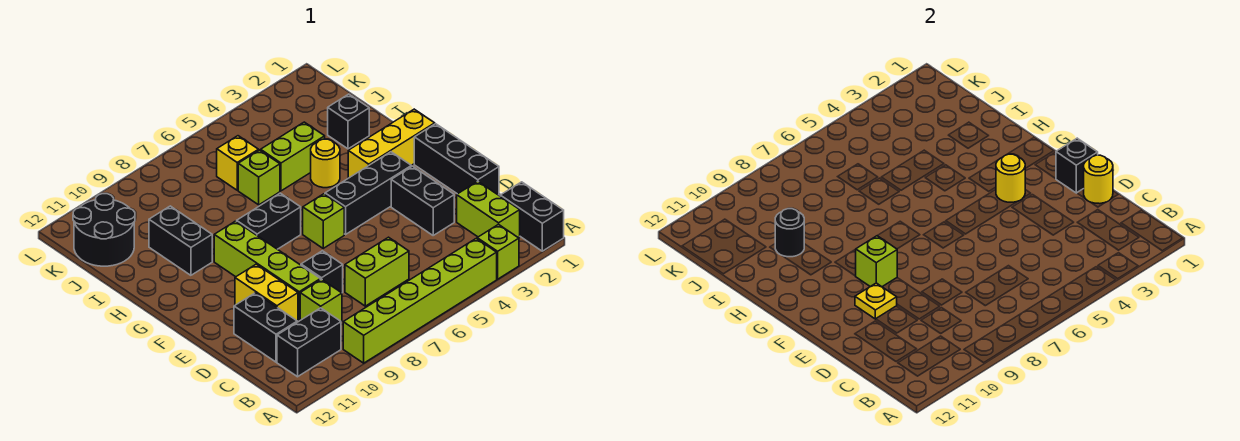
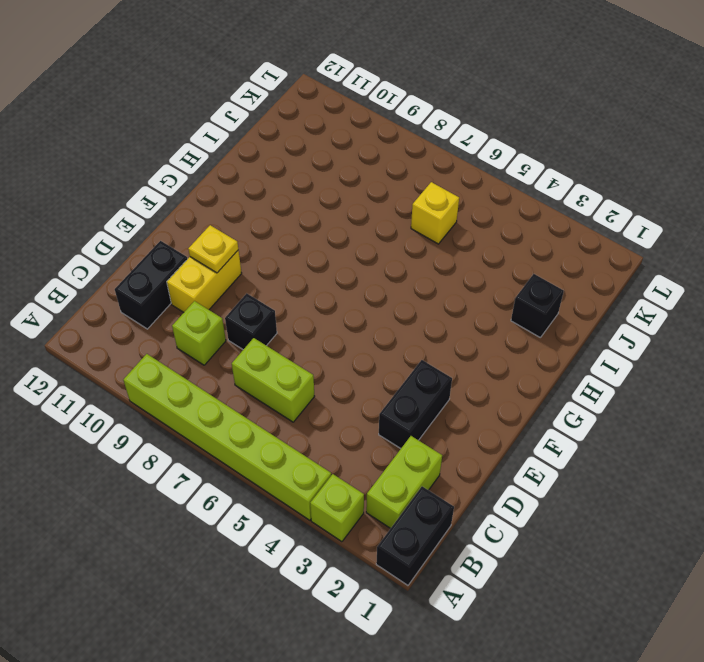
none -> black 1x2 brick [277,308,341,377]
none -> black 1x3 brick [414,124,499,195]
none -> lime 1x4 brick [214,221,320,319]
none -> black 1x3 brick [325,152,411,234]

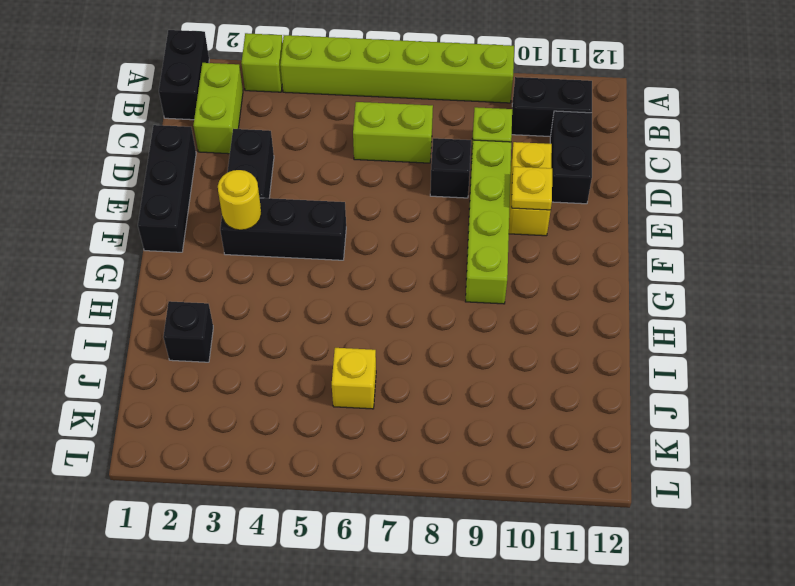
none -> lime 1x1 brick [303,194,344,248]
none -> yellow 1x3 brick [348,109,435,178]
none -> black 1x2 brick [237,193,301,249]
none -> yellow 1x1 round brick [311,139,340,188]

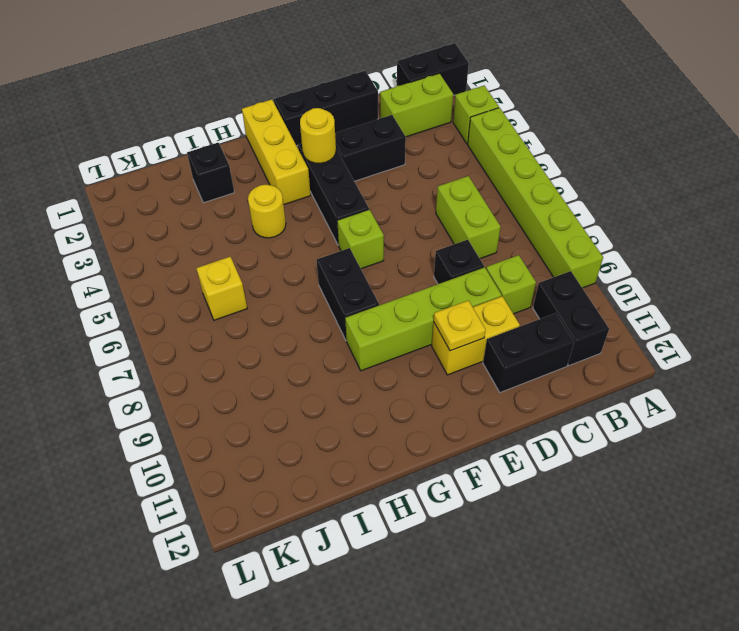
none -> black 1x2 brick [149,206,212,275]
none -> lime 1x2 brick [261,122,325,191]
none -> lime 1x1 brick [238,150,280,205]
none -> black 2x2 round brick [73,194,135,266]

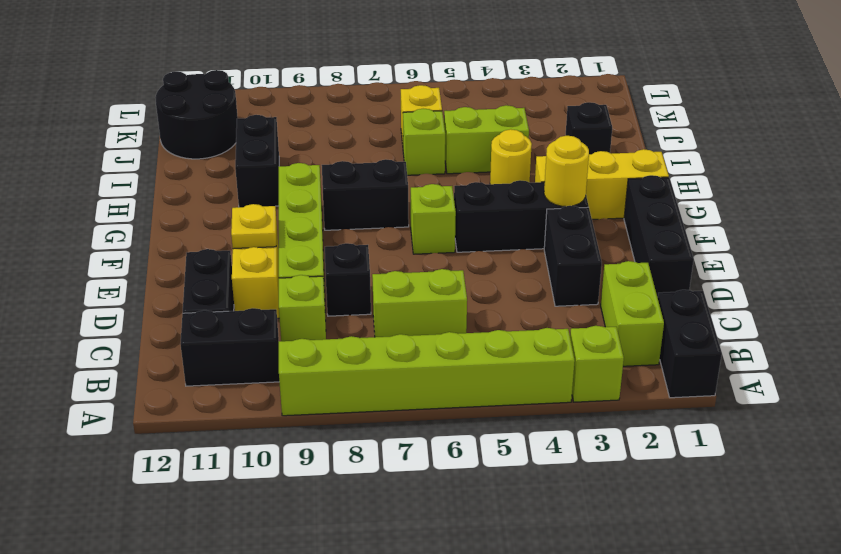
none -> yellow 1x1 round brick [1084,155,1113,204]
none -> black 1x1 brick [1056,138,1098,193]
none -> lime 1x1 brick [856,236,897,287]
none -> black 1x1 round brick [775,209,804,257]

